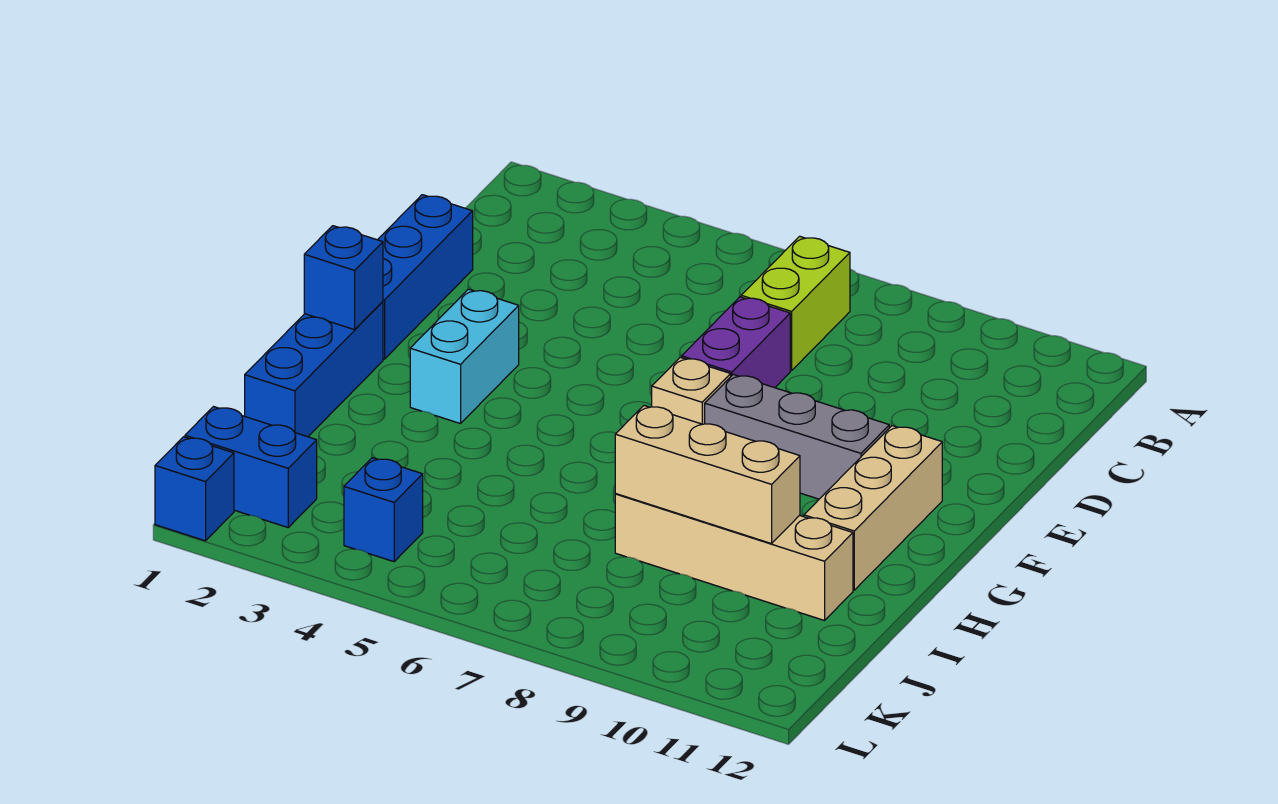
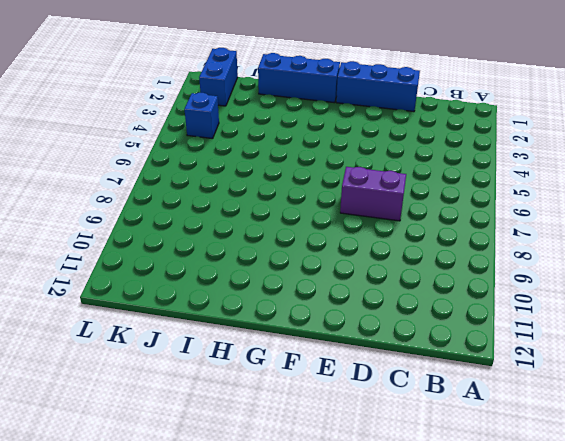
none -> lime 1x2 brick [741,236,850,371]
none -> cyan 1x2 brick [410,289,519,424]
none -> tan 1x1 brick [652,357,731,424]

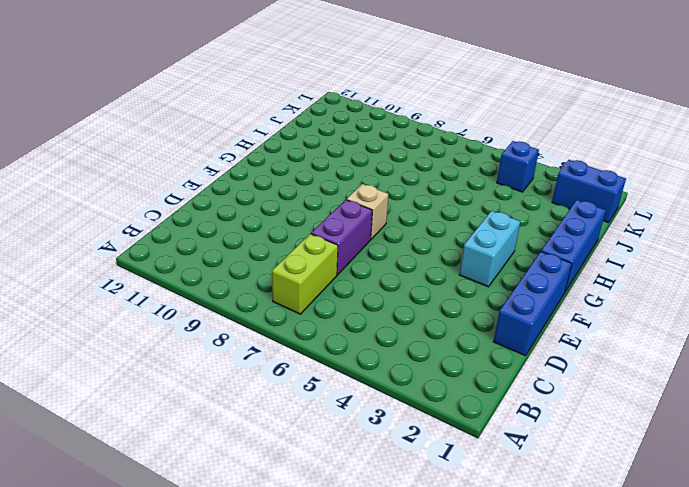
none -> grey 1x3 brick [705,374,889,499]
none -> tan 1x3 brick [804,426,942,590]
none -> tan 1x4 brick [615,494,853,620]

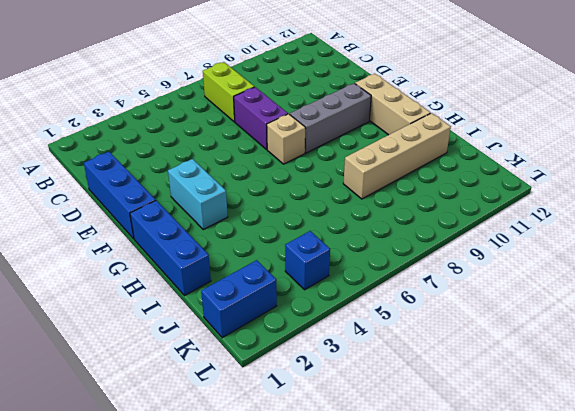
none -> blue 1x1 brick [155,437,234,541]
none -> blue 1x1 brick [304,226,383,330]
none -> tan 1x3 brick [615,406,800,544]

